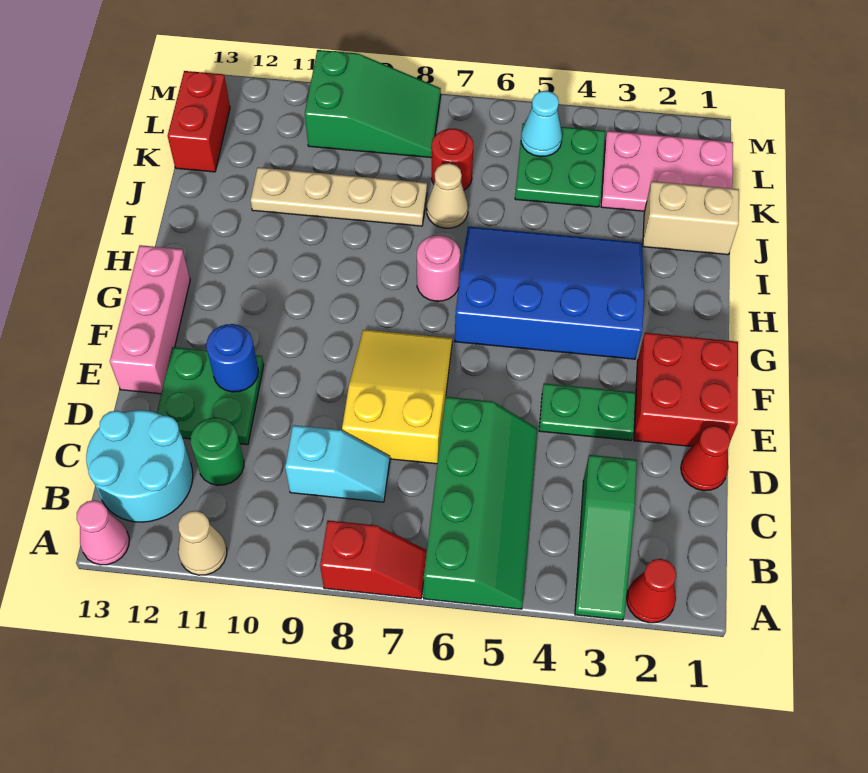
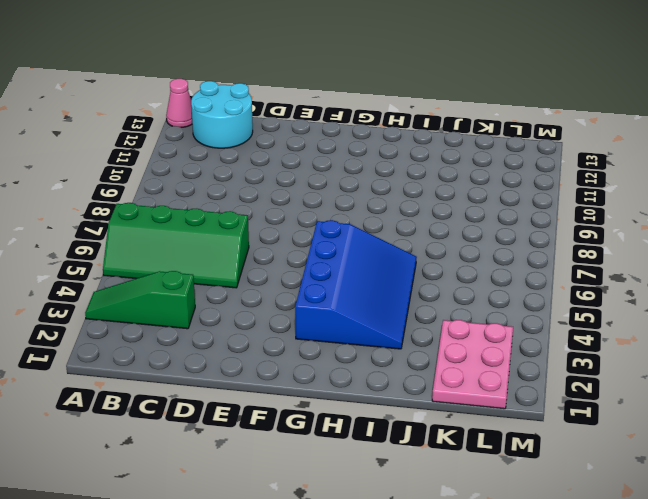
none -> red 1x1 cone [627,559,676,623]
none -> red 1x2 slope [320,520,427,599]
none -> tan 1x1 cone [178,511,227,575]

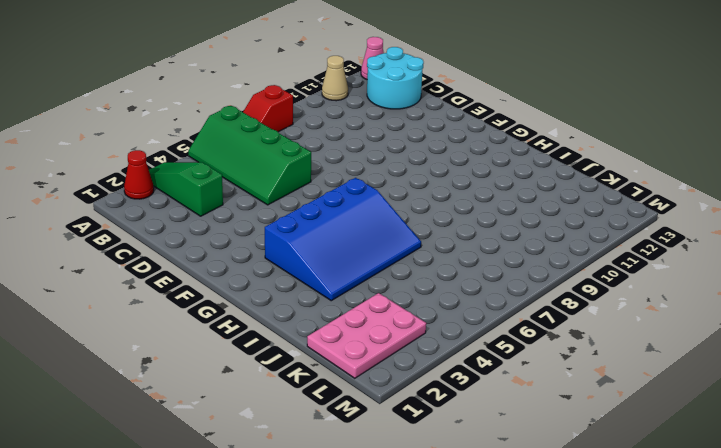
none -> cyan 1x2 slope [285,425,390,502]
none -> green 1x1 round brick [190,418,244,485]
none -> red 1x1 cone [681,426,731,491]

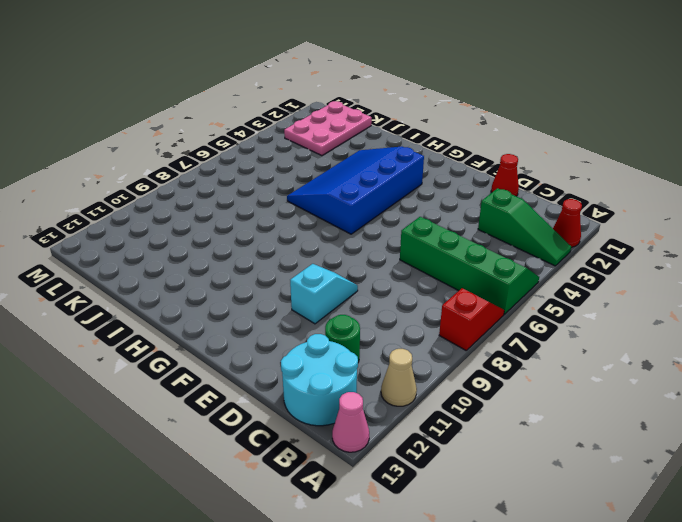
cyan 1x2 slope [290,264,358,324] -> cyan 1x2 slope moved to [285,425,390,502]
none -> yellow 2x3 slope [342,330,452,464]
none -> green 2x2 plate [157,347,264,445]
none -> red 2x2 brick [634,333,738,447]

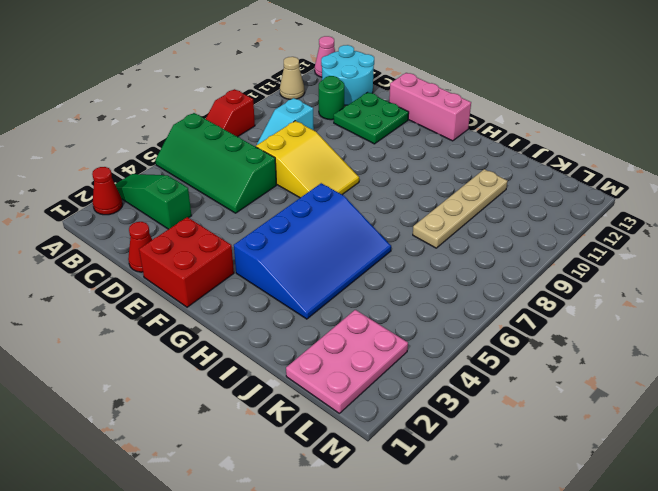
none -> green 1x2 plate [539,383,636,440]
none -> pink 1x1 round brick [417,235,460,301]
none -> tan 1x2 brick [643,181,739,255]

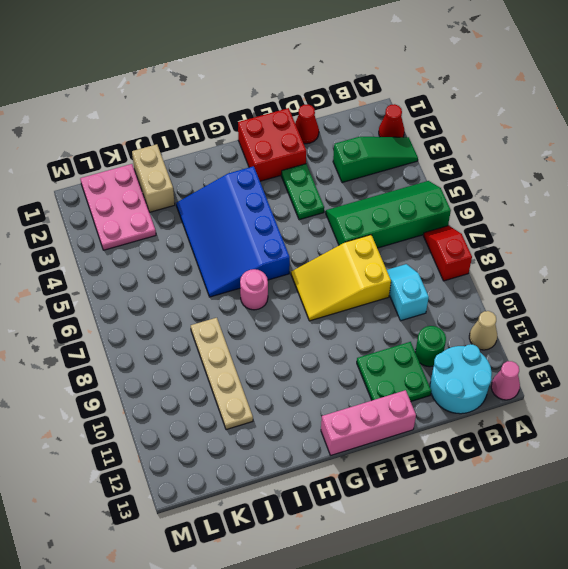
none -> tan 1x1 cone [427,163,468,228]
none -> green 2x2 plate [515,123,605,207]
none -> red 1x1 round brick [432,129,473,190]

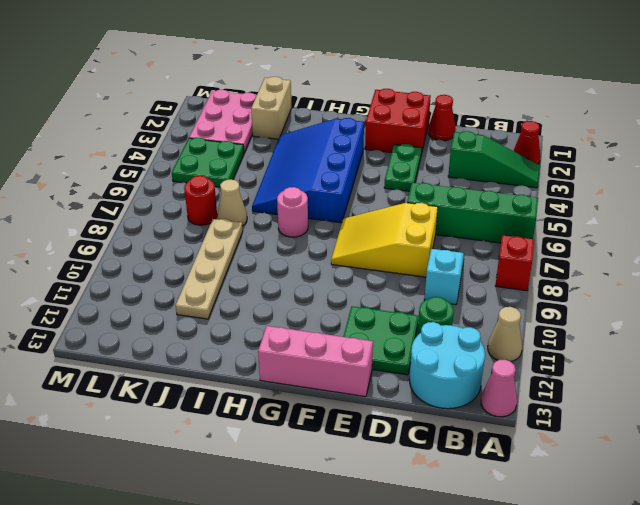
none -> red 1x2 brick [168,71,230,172]
none -> green 2x3 slope [305,50,441,158]
none -> blue 1x1 round brick [206,324,258,392]

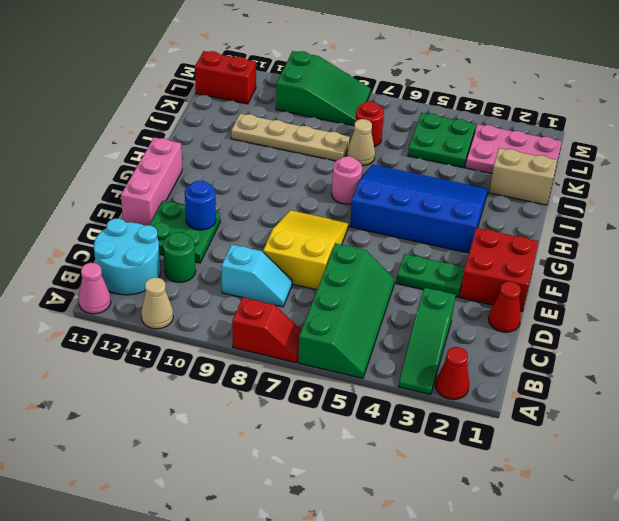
red 1x2 brick [195,51,256,104] -> red 1x2 brick turned to [168,71,230,172]
none -> cyan 1x1 cone [521,91,562,157]

